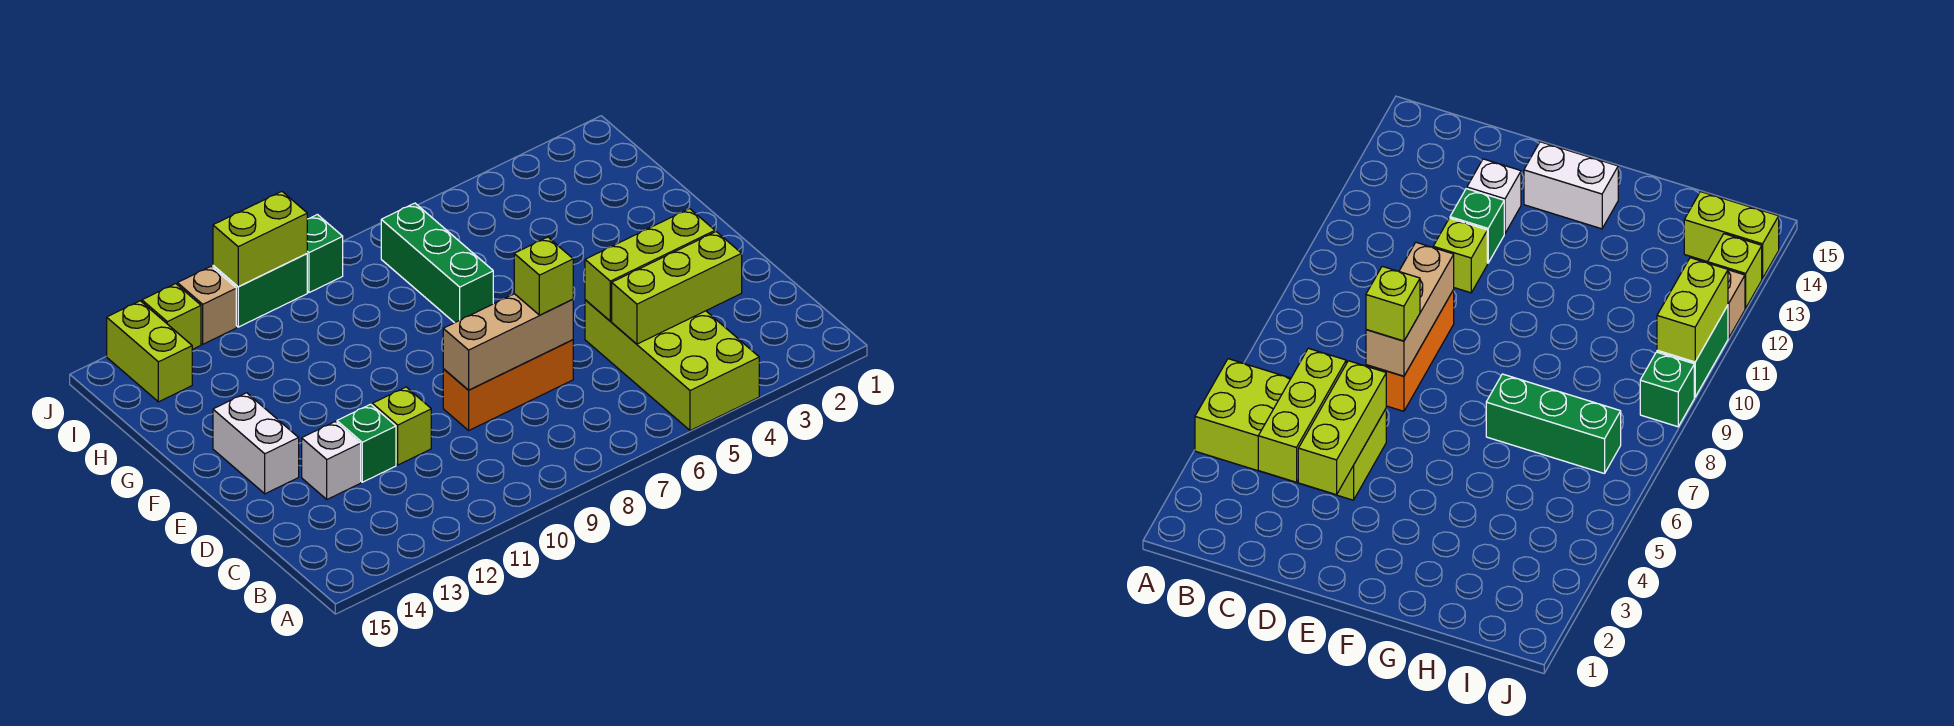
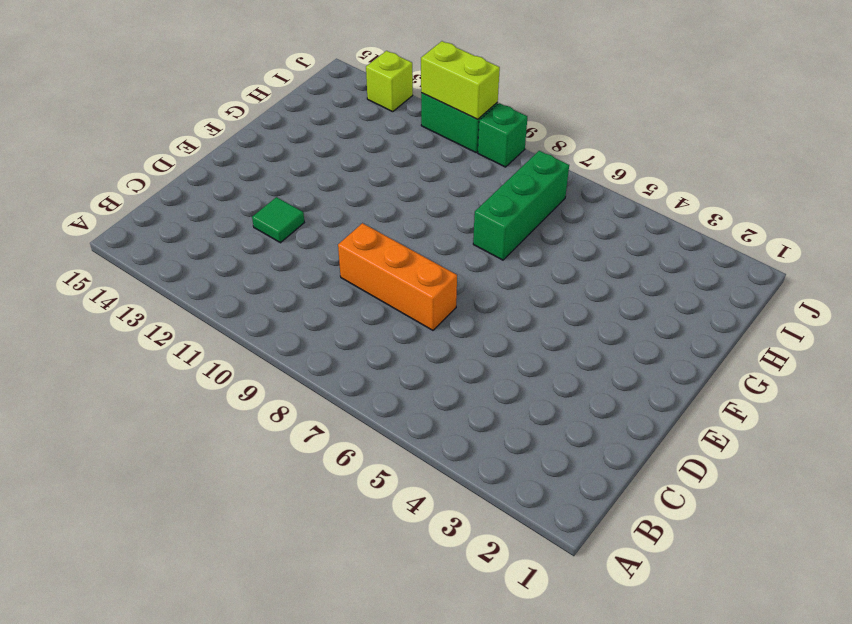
green 1x1 tile [252,197,304,243] -> green 1x1 brick [337,404,396,482]
none -> lime 2x4 brick [585,300,759,431]
none -> lime 1x1 brick [372,387,431,465]
none -> white 1x1 brick [302,422,361,499]

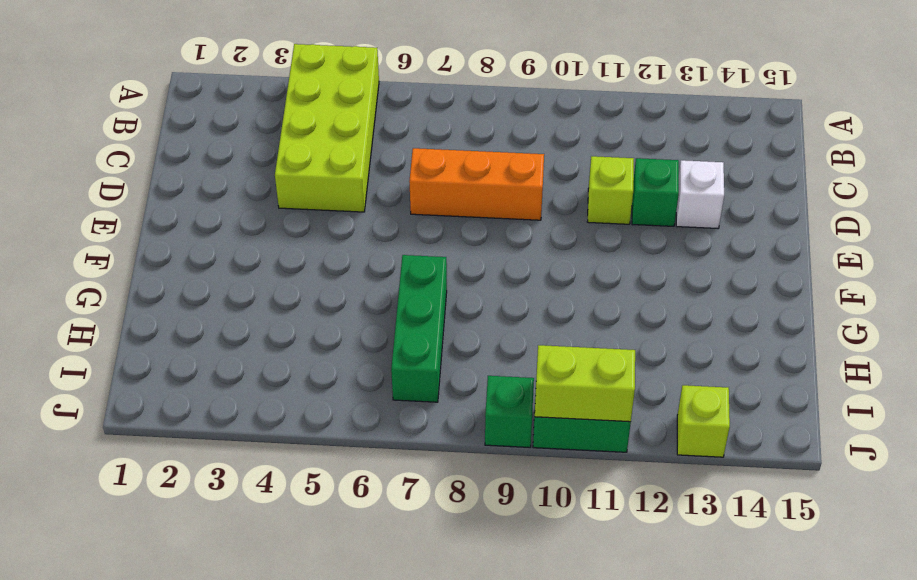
none -> white 1x2 brick [213,393,299,494]
none -> lime 1x2 brick [107,301,192,402]
none -> tan 1x1 brick [177,266,236,344]

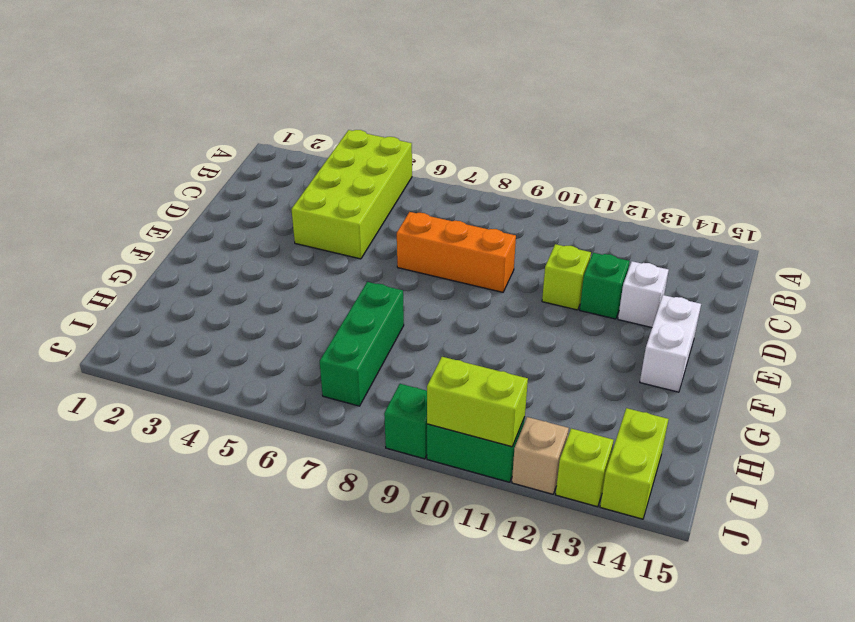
none -> lime 1x3 brick [612,232,742,344]
none -> lime 1x3 brick [585,209,715,321]
none -> tan 1x3 brick [443,294,573,390]

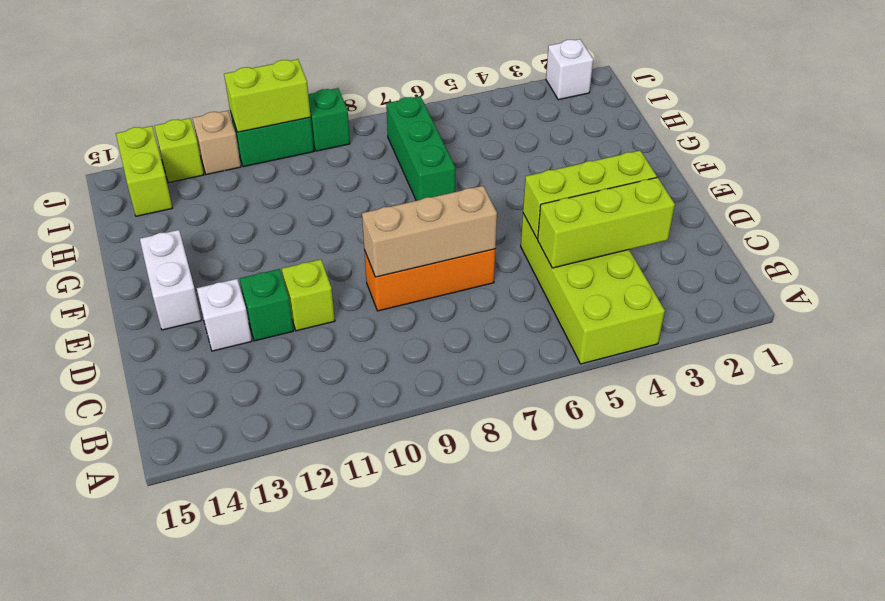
white 1x1 brick [546,39,593,100] -> none
none -> lime 1x1 brick [514,237,573,315]

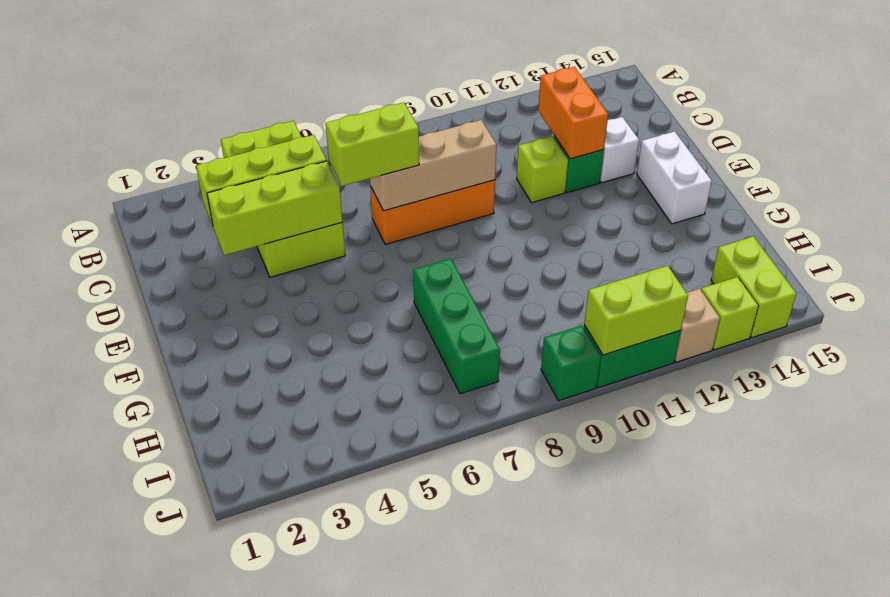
orange 1x2 brick [538,67,608,159] -> none
lime 1x2 brick [326,103,419,186] -> lime 1x1 brick [514,237,573,315]

